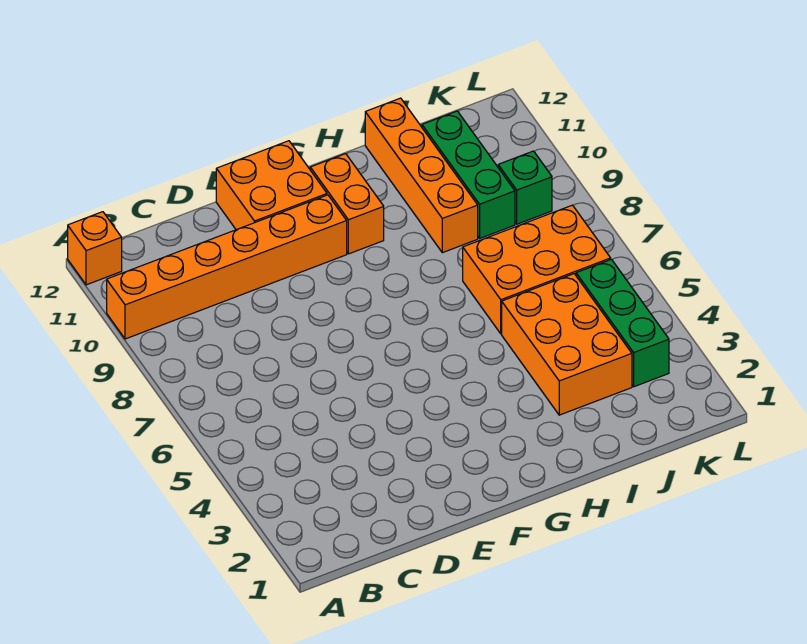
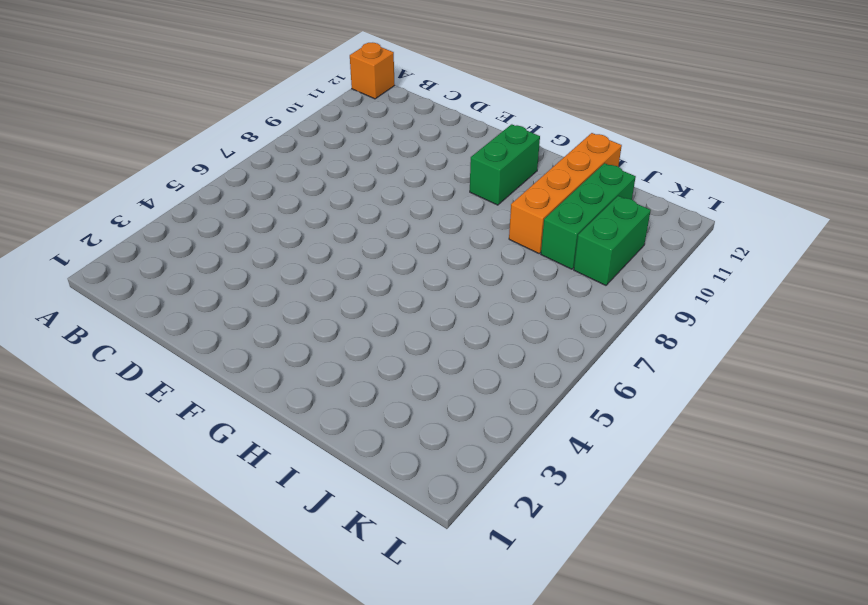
green 1x2 brick [470,124,540,205] -> orange 1x2 brick [310,154,384,254]
green 1x2 brick [574,196,651,285] -> green 1x1 brick [498,151,552,224]
none -> orange 1x6 brick [107,195,347,339]
none -> orange 2x2 brick [216,141,327,230]

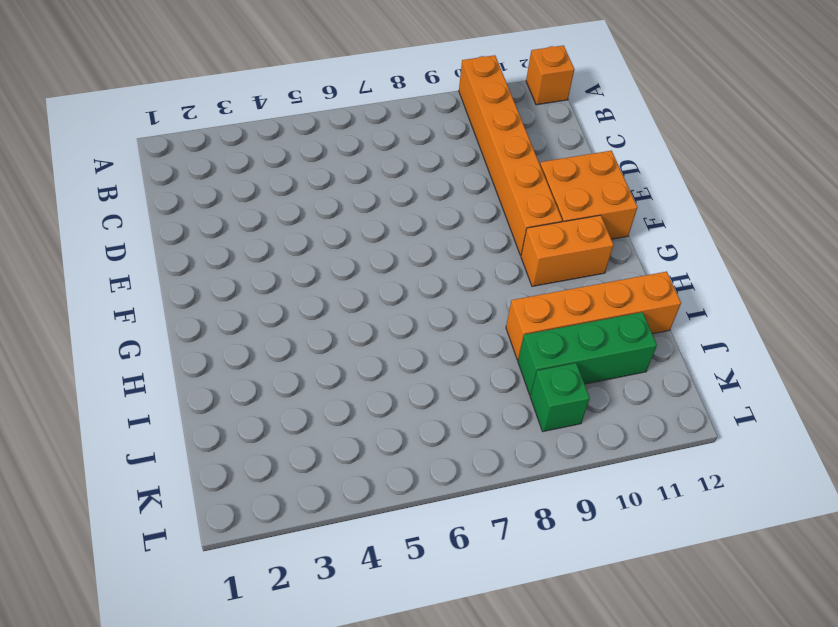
none -> orange 2x3 brick [502,274,632,415]
none -> orange 2x3 brick [463,205,611,334]

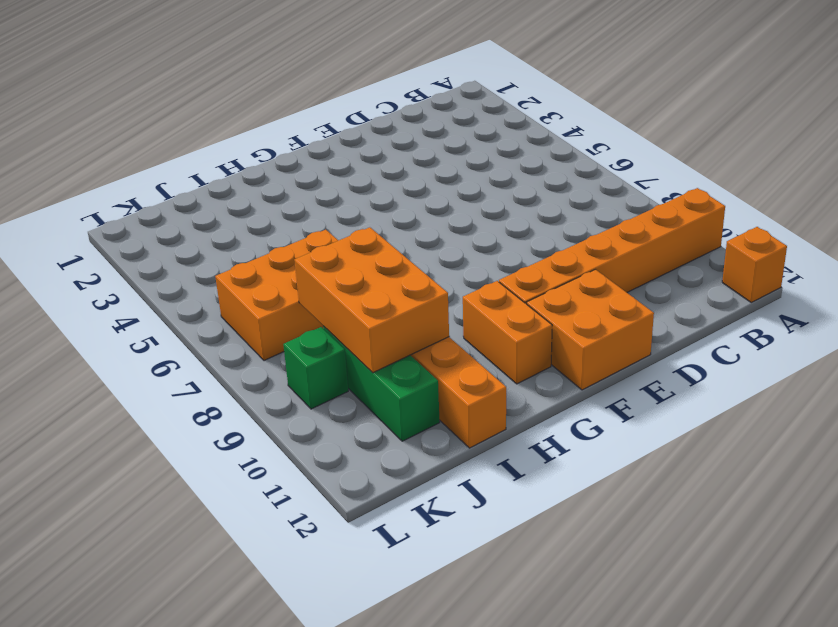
orange 2x3 brick [294,227,449,373] -> orange 2x3 brick moved to [502,274,632,415]
none -> green 1x3 brick [576,259,669,387]

